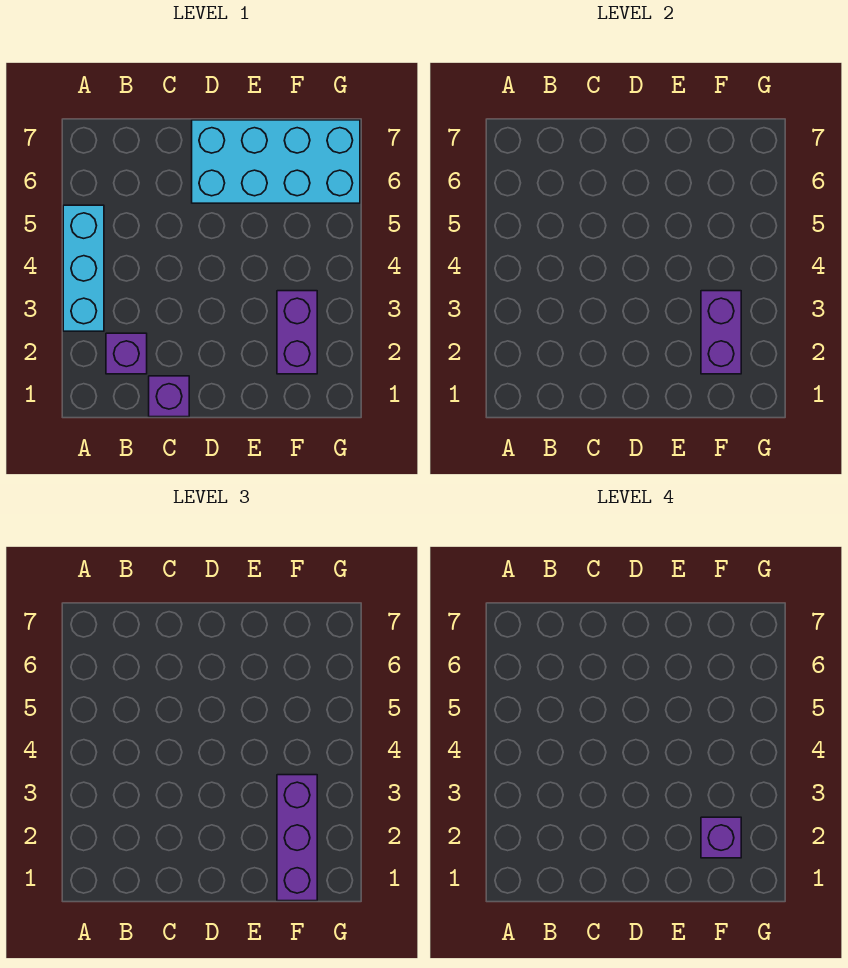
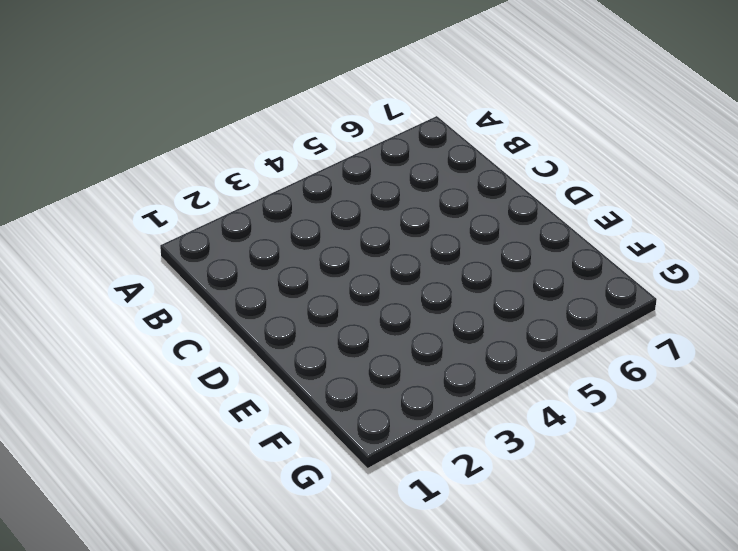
none -> cyan 1x3 brick [63,205,104,331]
none -> purple 1x1 brick [106,333,147,374]

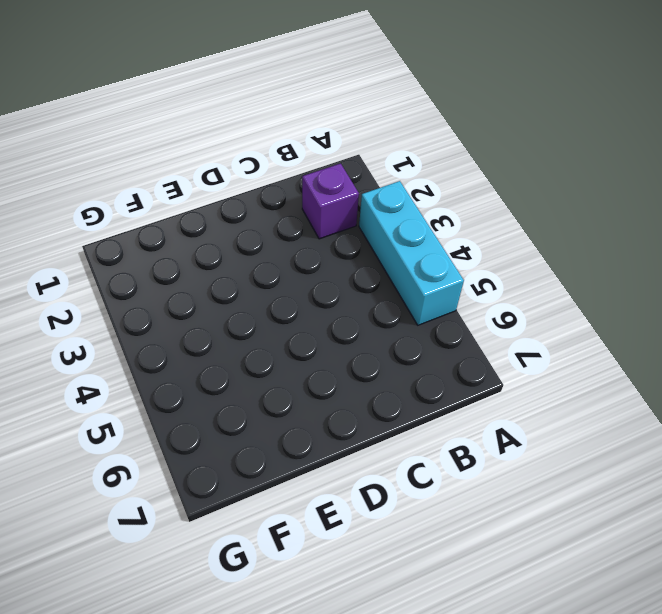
none -> purple 1x1 brick [149,376,189,417]
none -> cyan 2x4 brick [192,120,360,203]

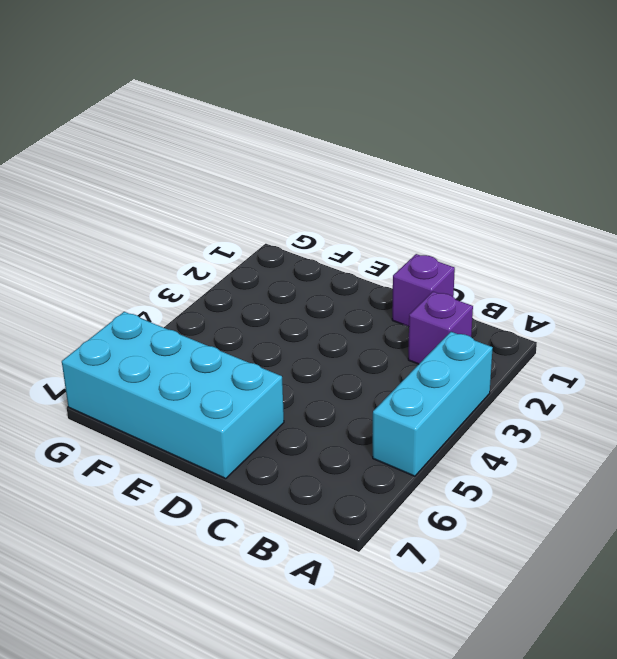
none -> purple 1x2 brick [277,291,317,374]
none -> purple 1x2 brick [701,291,741,374]

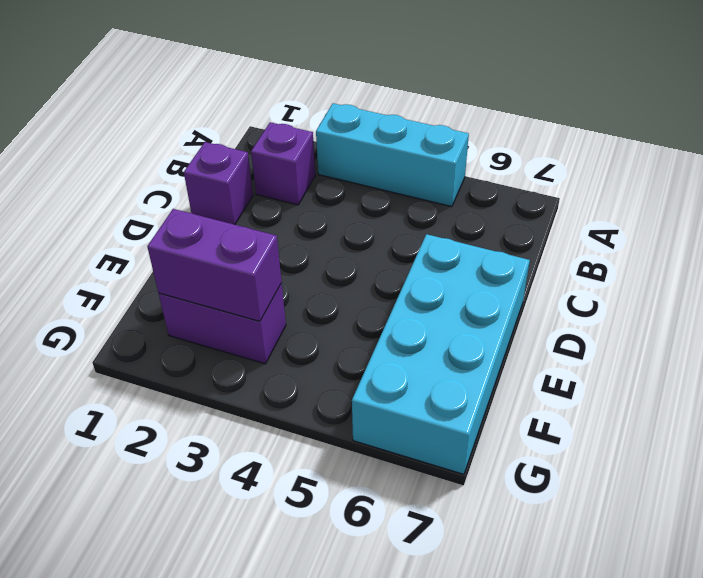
none -> purple 1x3 brick [277,775,317,901]
none -> purple 1x1 brick [701,817,741,858]

